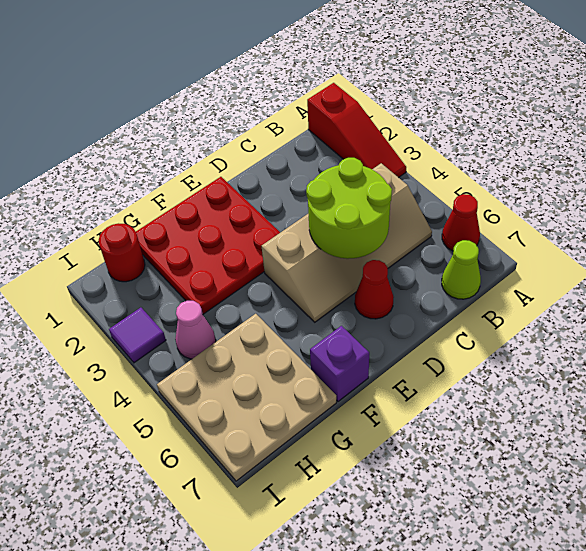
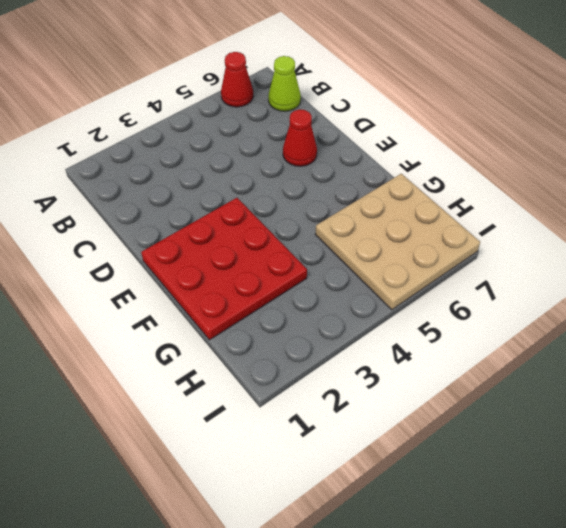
none -> red 1x3 slope [307,83,406,178]
none -> tan 2x4 slope [262,163,432,322]
none -> purple 1x1 brick [310,326,369,401]

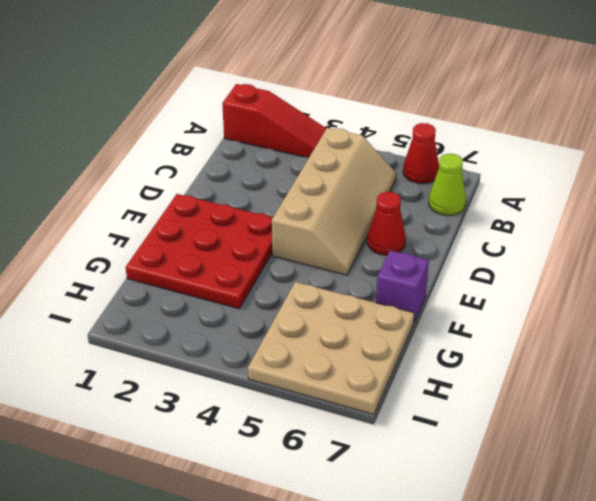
none -> red 1x1 round brick [99,223,145,282]
none -> pink 1x1 cone [175,301,216,359]
none -> purple 1x1 tile [109,308,166,363]

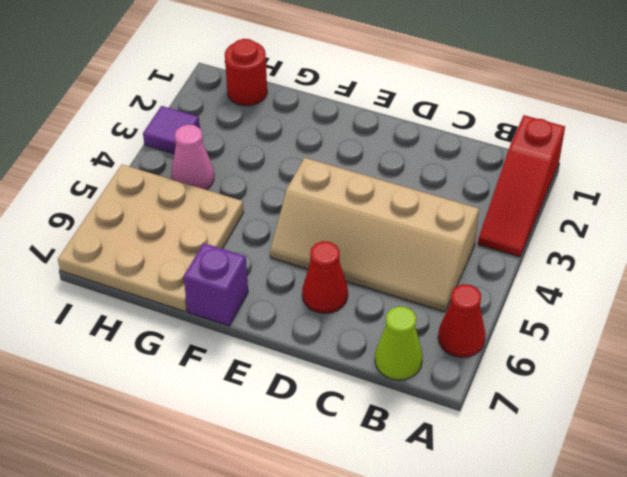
none -> red 3x3 plate [136,177,280,314]
none -> lime 2x2 round brick [306,158,392,259]

